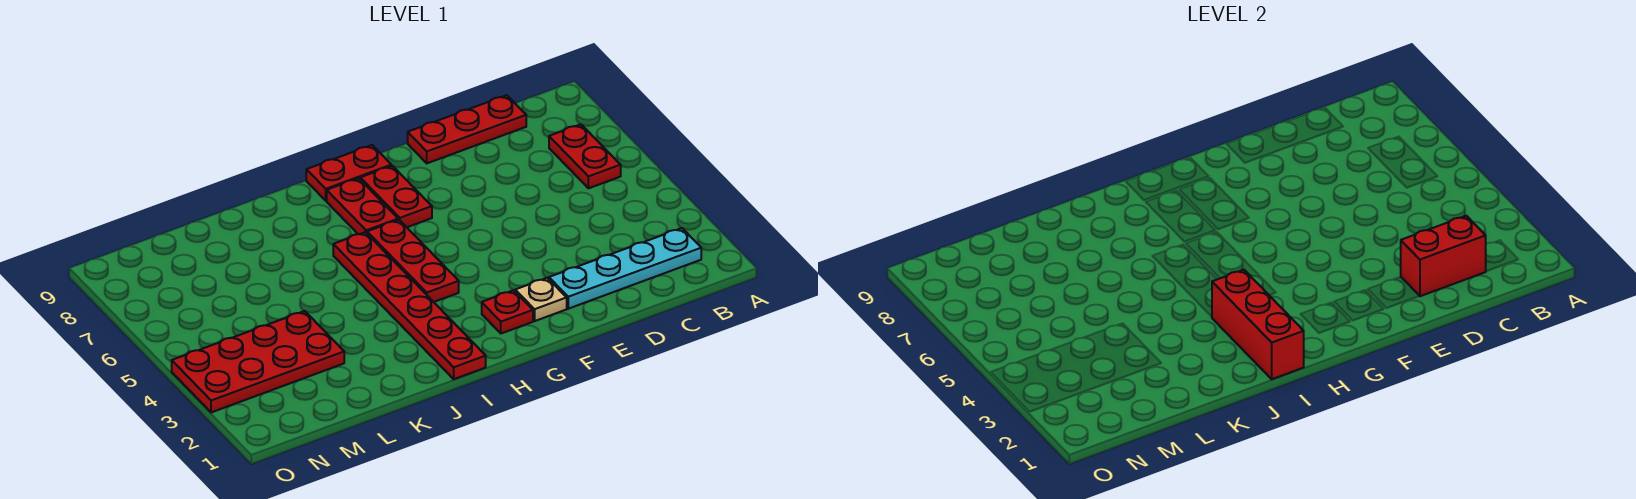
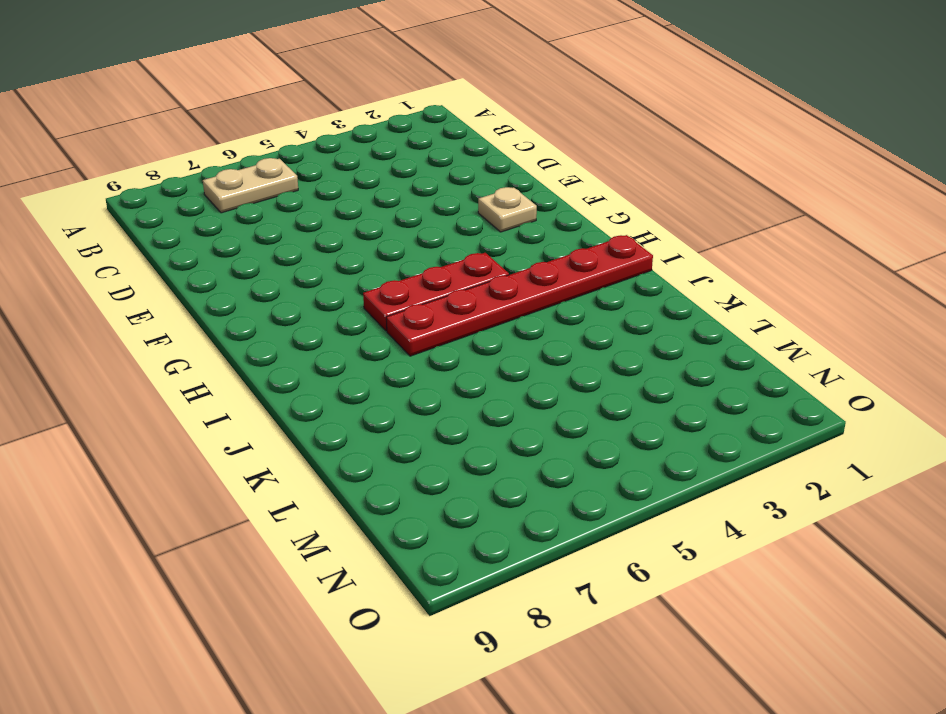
tan 1x2 plate [203,158,298,213] -> red 1x2 plate [549,124,621,188]
none -> cyan 1x4 plate [549,228,701,309]
none -> red 1x3 plate [408,95,526,163]
none -> red 1x1 plate [482,290,533,334]

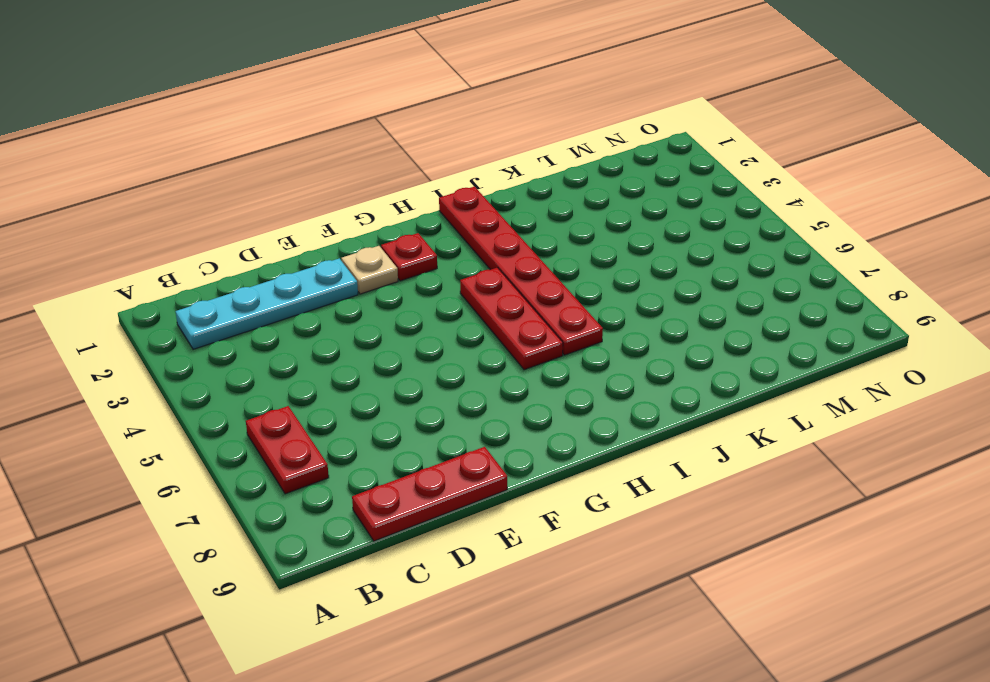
none -> red 1x2 plate [360,166,432,227]
none -> red 1x2 plate [306,145,391,201]
none -> red 1x2 plate [327,178,398,234]

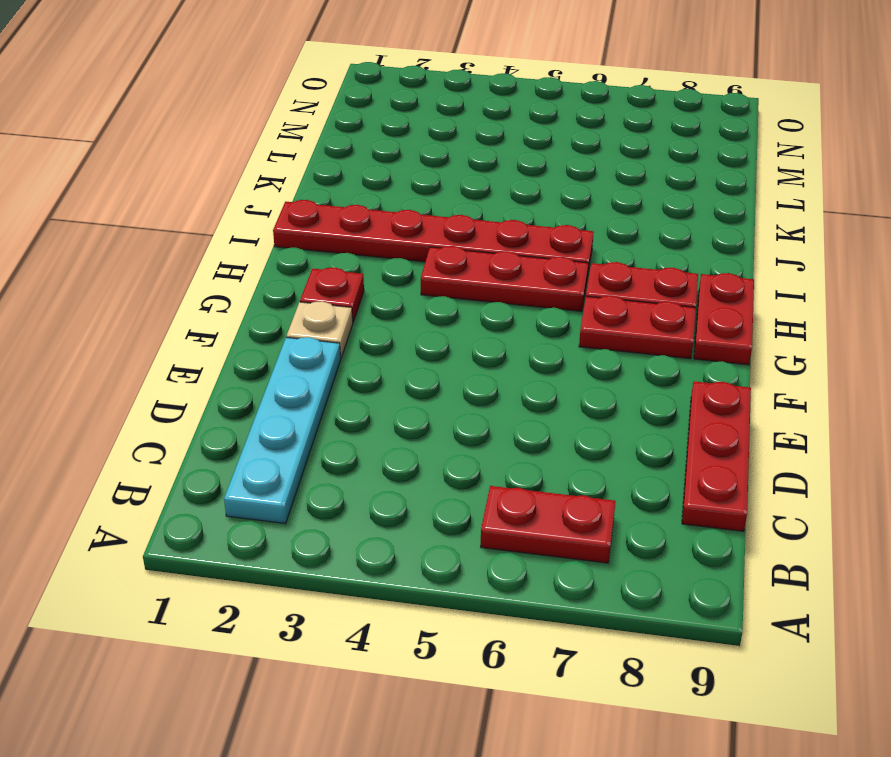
none -> red 2x4 plate [172,311,344,412]
none -> red 1x2 brick [1401,216,1486,296]
none -> red 1x3 brick [1212,270,1304,379]

